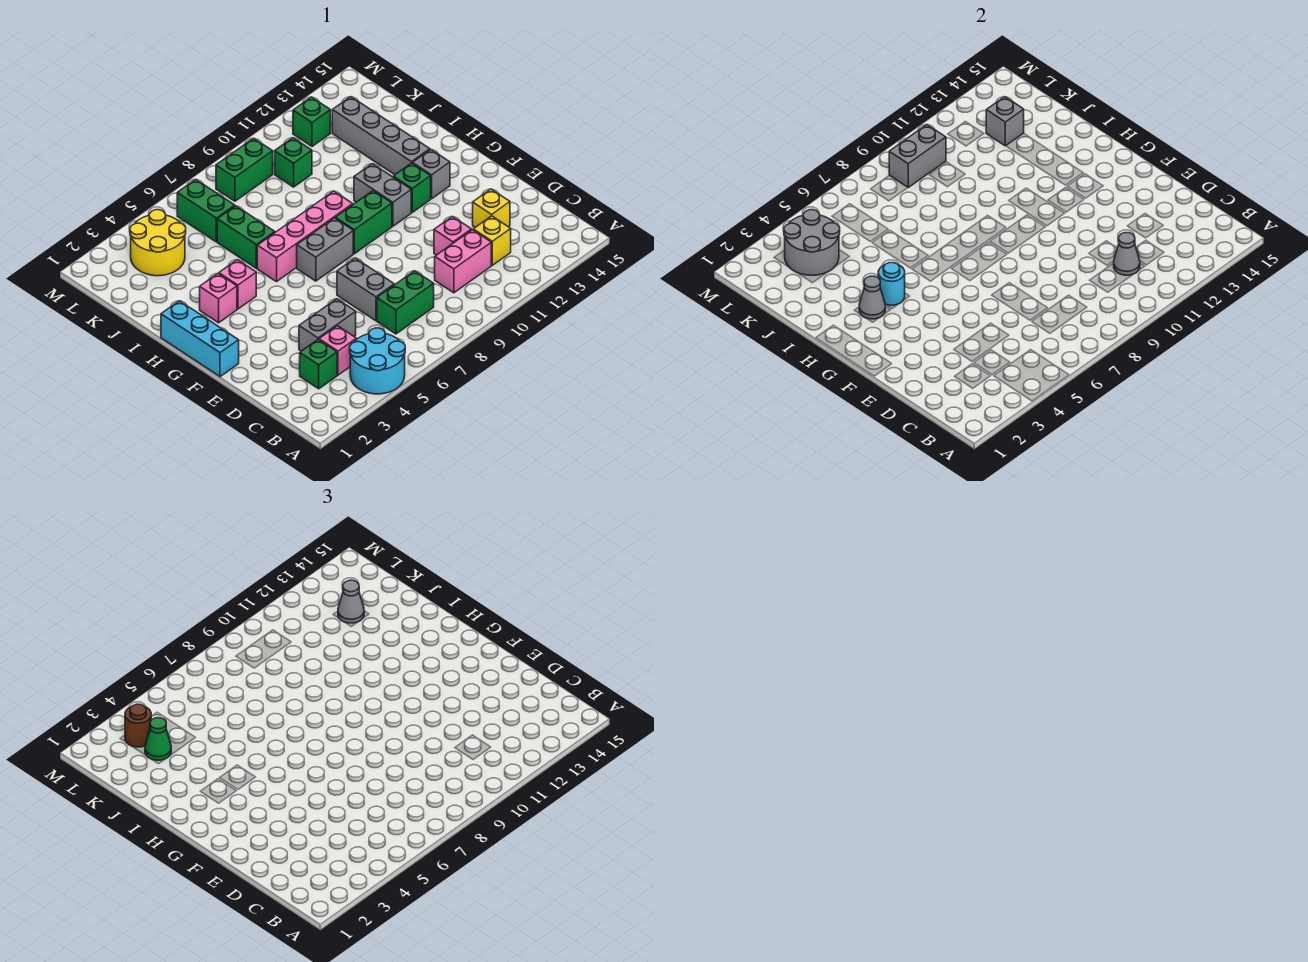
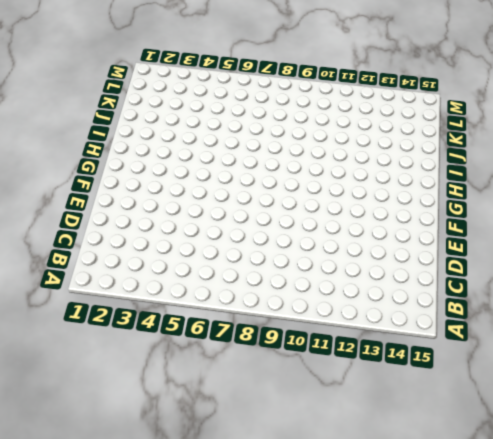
none -> cyan 2x2 round brick [350,328,405,394]
none -> green 1x1 brick [300,340,337,389]
none -> pink 1x1 brick [319,326,356,375]
none -> green 1x2 brick [377,271,434,334]

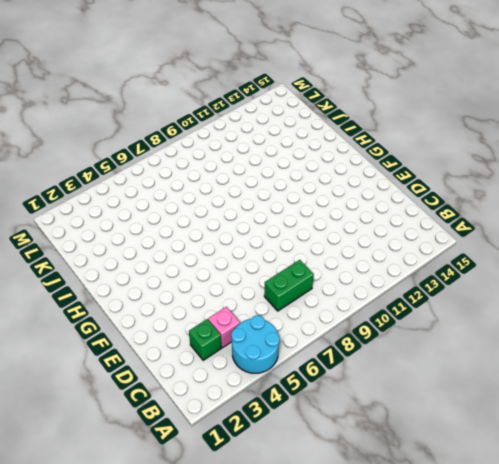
none -> pink 1x2 brick [435,230,491,293]
none -> yellow 1x1 brick [473,216,511,265]
none -> grey 1x2 brick [299,299,356,351]
none -> grey 1x2 brick [337,258,394,321]

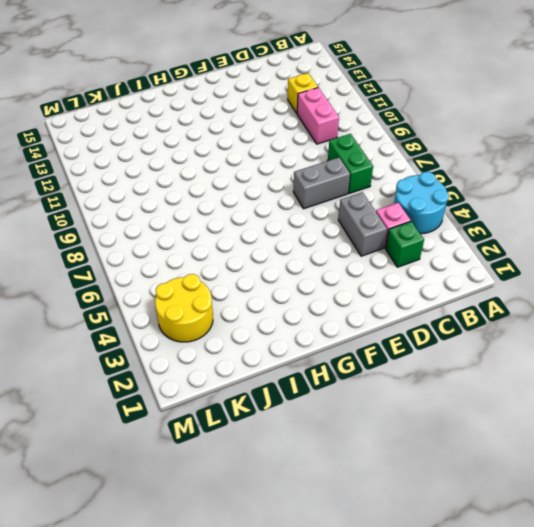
none -> pink 1x1 brick [434,217,471,255]
none -> yellow 1x1 brick [473,189,510,227]
none -> cyan 1x3 brick [161,301,239,377]
none -> grey 1x2 brick [297,218,353,281]

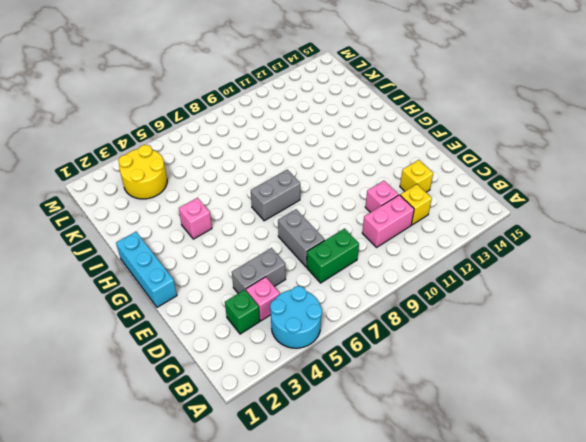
none -> green 1x2 brick [335,191,392,254]
none -> grey 1x2 brick [354,164,411,226]
none -> green 1x1 brick [393,163,431,212]
none -> grey 1x1 brick [413,150,450,199]

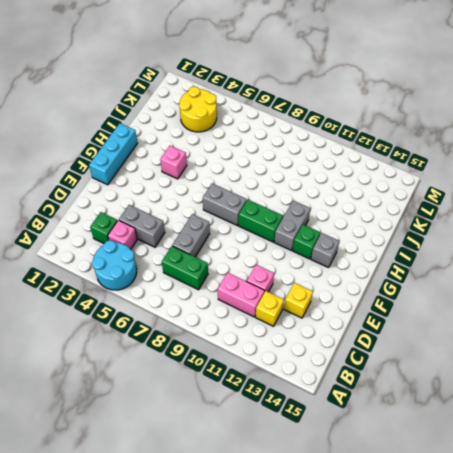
none -> pink 1x1 brick [200,274,237,323]
none -> pink 1x4 brick [257,191,353,282]
none -> grey 1x4 brick [332,97,430,175]
none -> green 1x2 brick [217,206,275,268]

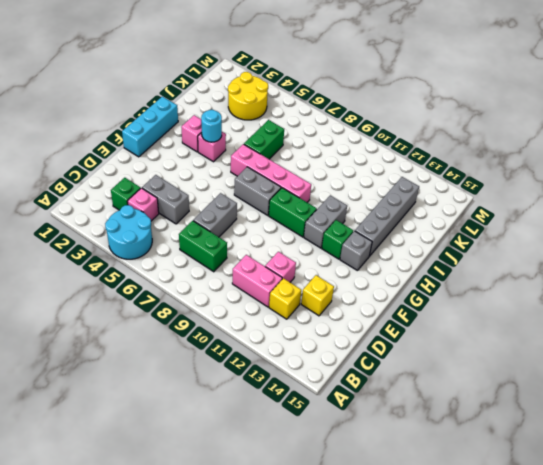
none -> green 1x2 brick [177,179,235,242]
none -> green 1x1 brick [275,138,312,187]
none -> green 1x2 brick [216,138,273,201]
none -> green 1x1 brick [293,97,330,146]

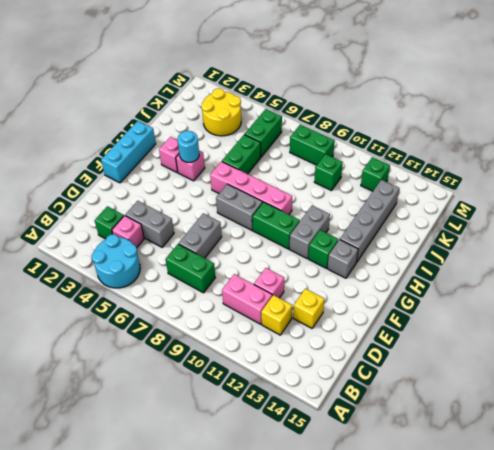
none -> grey 1x1 cone [1114,233,1140,275]
none -> grey 1x1 cone [859,276,886,319]
none -> grey 2x2 round brick [784,210,840,275]
none -> grey 1x1 brick [986,97,1024,146]

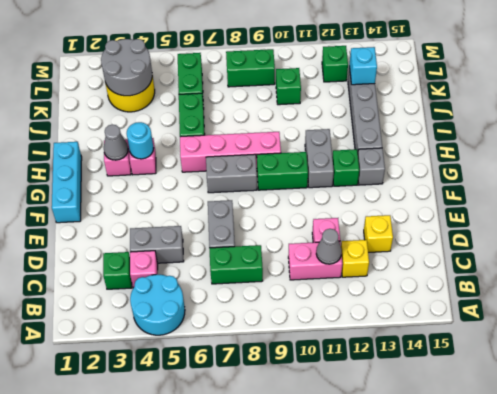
cyan 1x1 brick [349,47,377,85] -> grey 1x1 brick [986,97,1024,146]
none -> grey 1x2 brick [889,125,946,187]
none -> green 1x1 cone [145,718,171,760]
none -> grey 1x1 cone [338,580,364,623]
none -> brown 1x1 round brick [125,704,151,747]

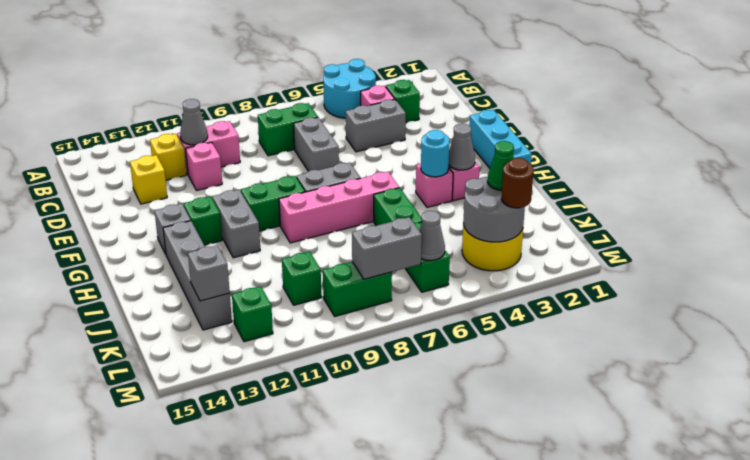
grey 1x1 cone [419,211,445,261] -> grey 1x1 cone moved to [338,580,364,623]
grey 1x2 brick [352,217,422,279] -> grey 1x2 brick moved to [889,125,946,187]

